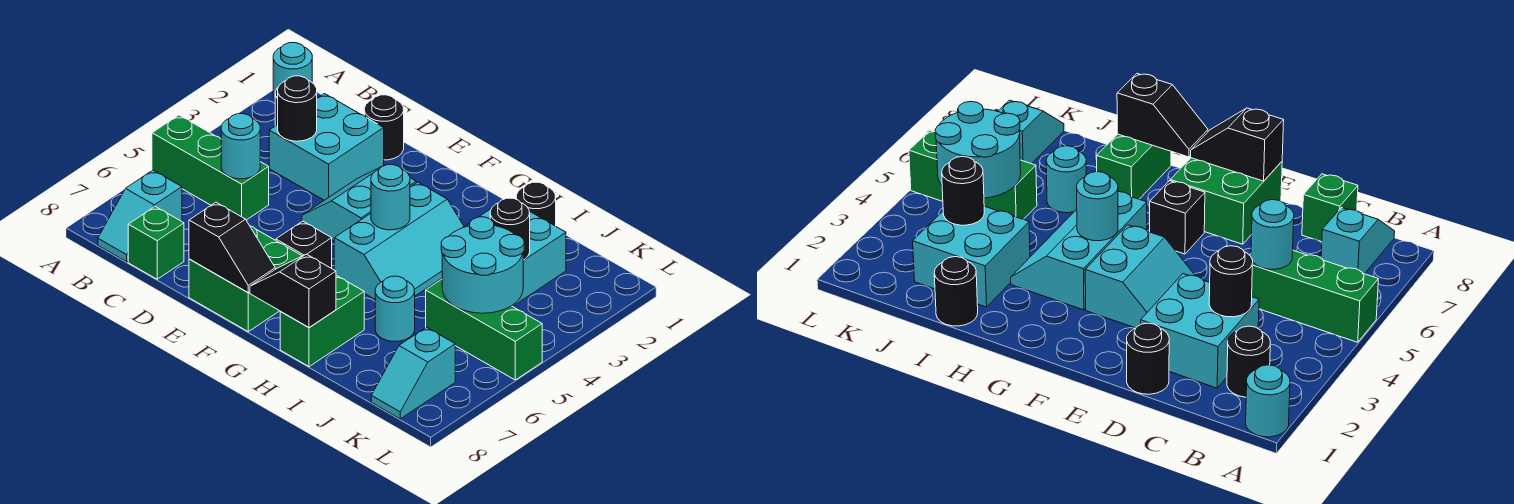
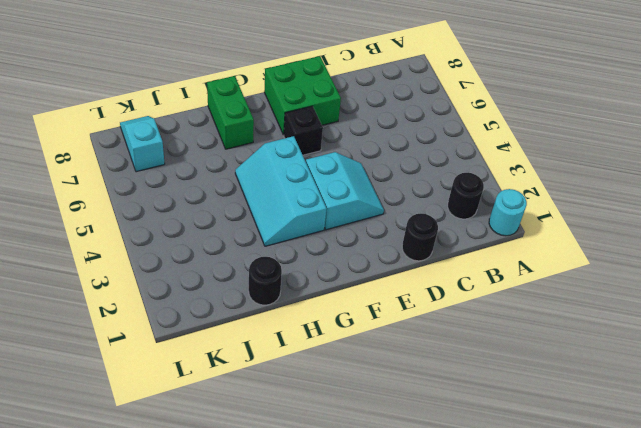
none -> green 1x3 brick [152,115,269,220]
none -> cyan 1x2 slope [98,170,182,262]
none -> cyan 2x2 brick [269,94,384,200]

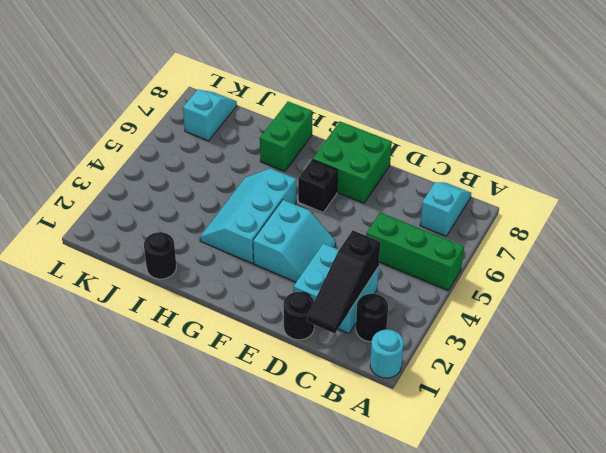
black 1x3 slope [307,230,380,334] -> black 1x1 round brick [278,76,317,141]
none -> green 1x1 brick [128,207,184,279]
none -> cyan 2x2 brick [463,209,566,307]
none -> cyan 1x1 round brick [375,276,415,341]

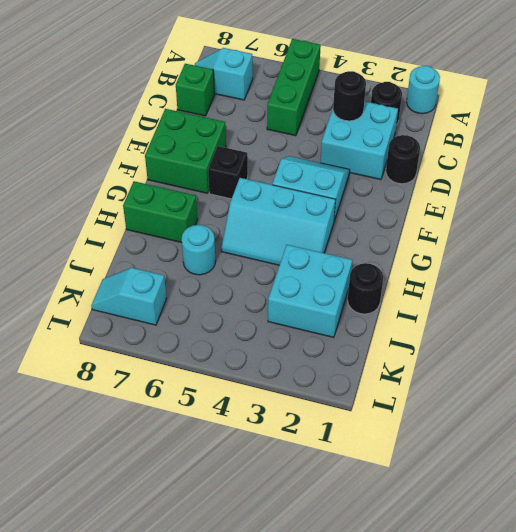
none -> green 1x3 brick [426,279,542,380]
none -> cyan 1x1 round brick [221,114,260,179]
none -> black 1x2 slope [189,202,275,293]

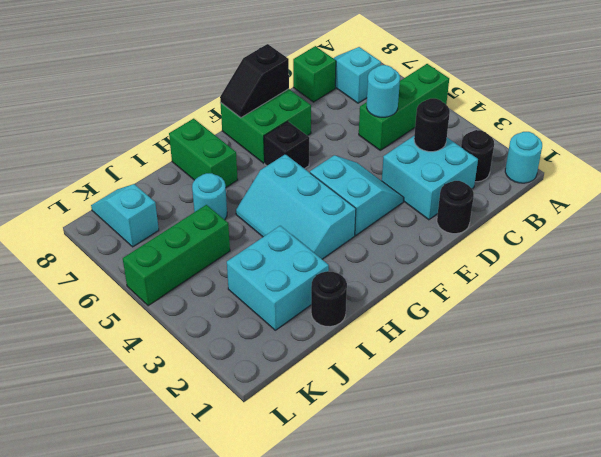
none -> cyan 1x1 round brick [371,165,410,230]
none -> black 1x2 slope [250,254,336,327]
none -> black 1x1 round brick [490,198,530,260]

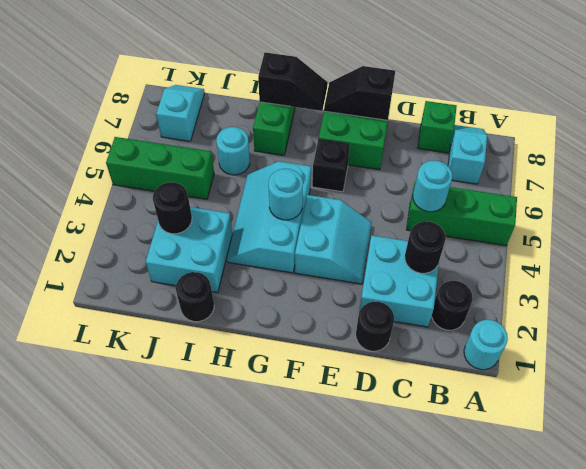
none -> cyan 2x2 round brick [441,217,524,313]

